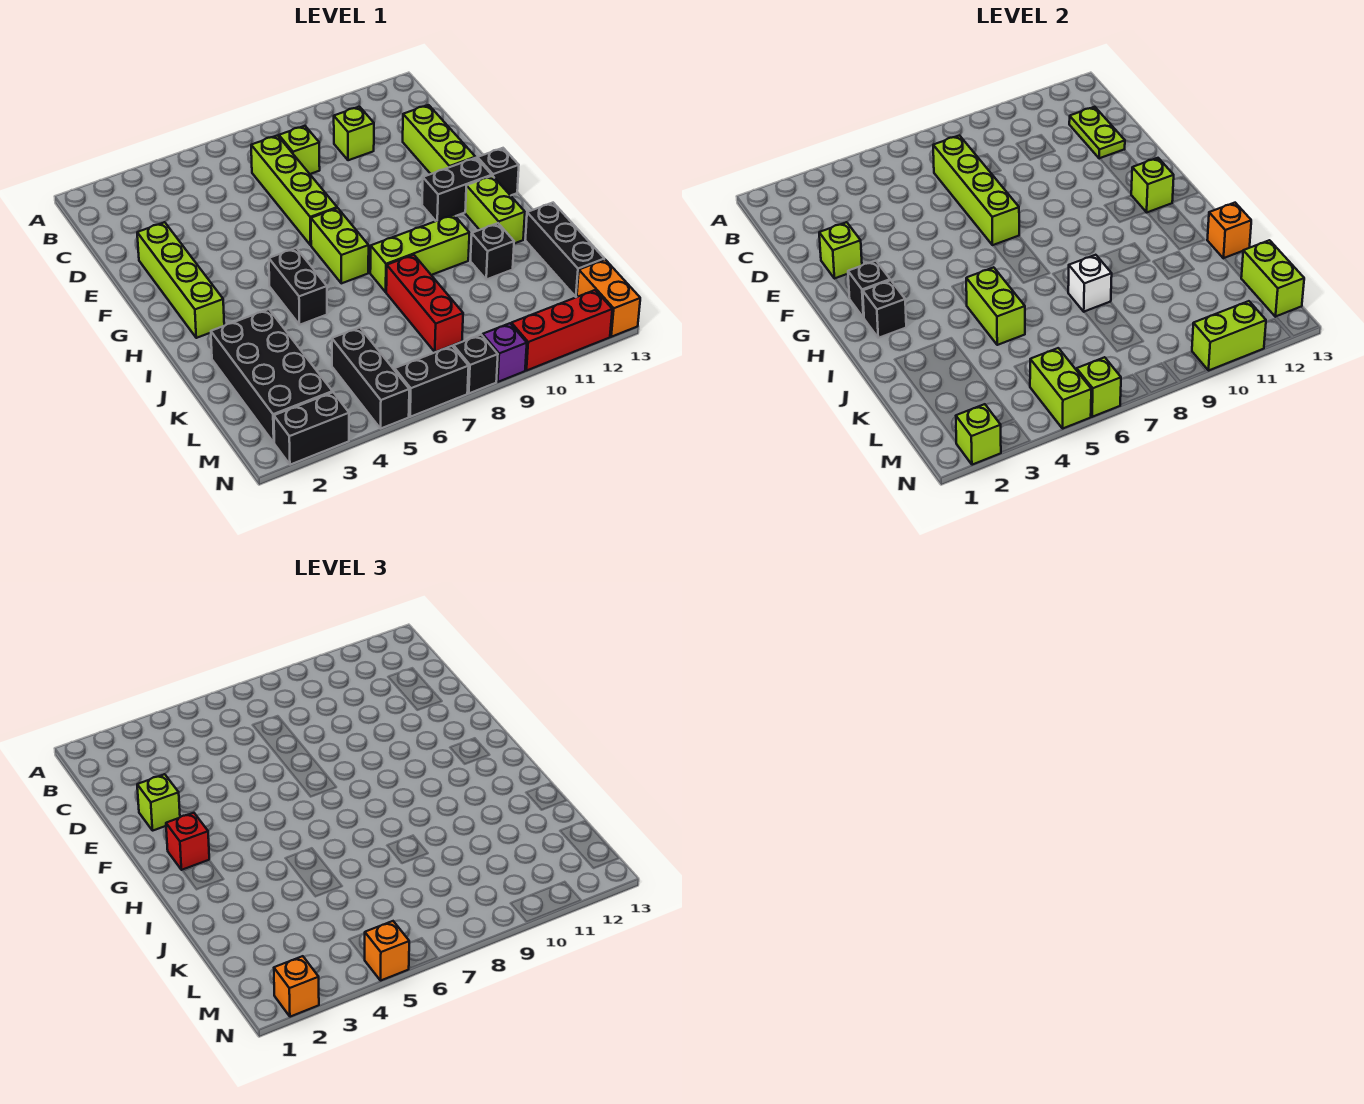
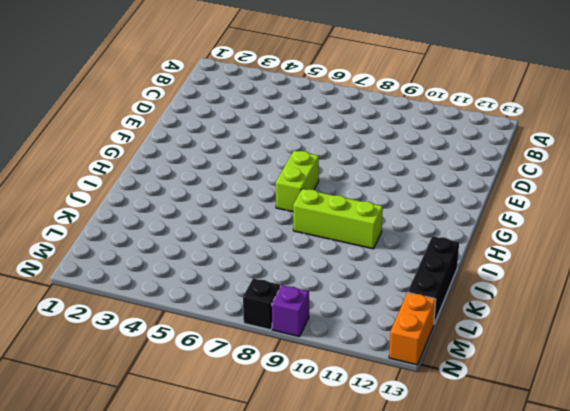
none -> lime 1x4 brick [251,135,337,245]
none -> lime 1x1 brick [279,126,320,174]
none -> lime 1x1 brick [334,107,374,160]
none -> lime 1x3 brick [403,105,475,174]

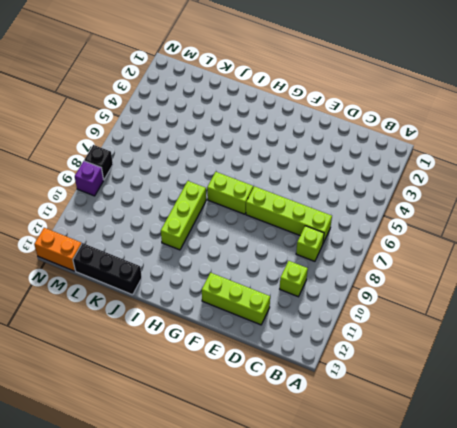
none -> lime 1x4 brick [137,222,224,338]
none -> black 1x2 brick [422,158,492,221]
none -> black 1x1 brick [477,148,519,196]
none -> black 1x2 brick [269,248,327,325]

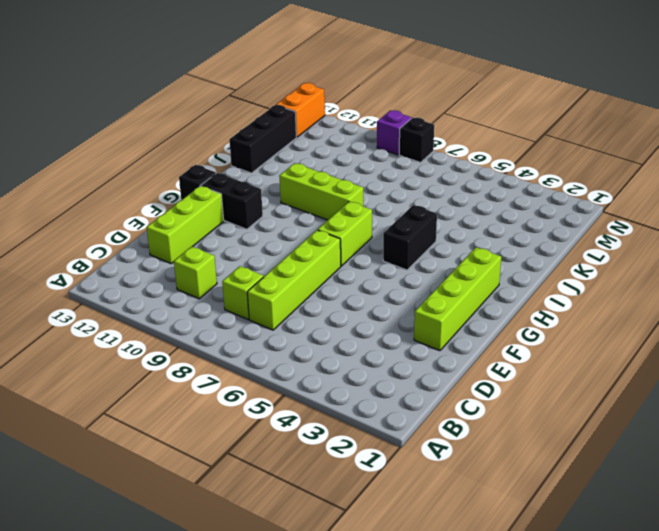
none -> lime 1x2 brick [465,176,525,244]
none -> black 2x4 brick [211,309,332,443]
none -> red 1x3 brick [386,255,463,352]
none -> black 1x1 brick [471,223,514,279]

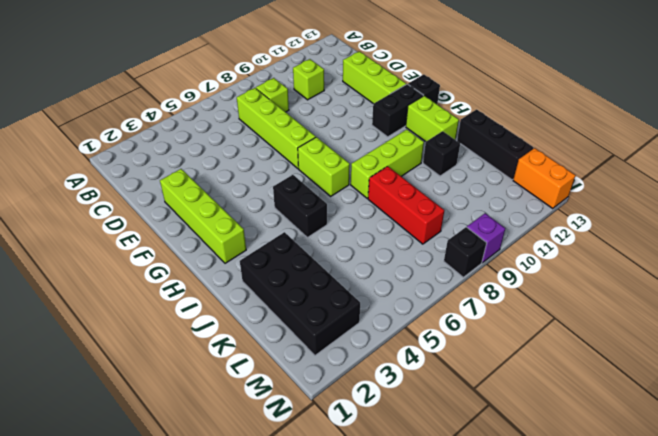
none -> black 1x3 brick [332,327,409,429]
none -> black 1x2 brick [274,392,349,465]
none -> black 1x2 brick [395,346,469,417]
none -> red 1x3 brick [511,290,612,370]

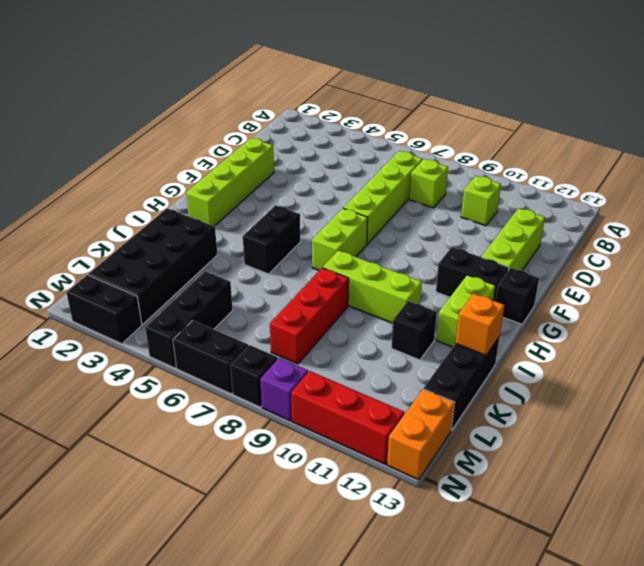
none -> lime 1x4 brick [933,135,1019,245]
none -> lime 1x2 plate [1069,107,1125,159]
none -> lime 1x1 brick [819,222,862,279]
none -> black 1x1 brick [848,261,890,318]

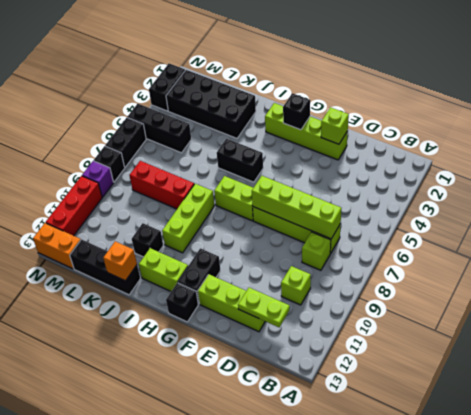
none -> lime 1x1 brick [1131,158,1174,212]
none -> black 1x1 brick [863,280,906,338]
none -> lime 1x2 brick [966,267,1025,345]
none -> white 1x1 brick [1068,255,1112,312]

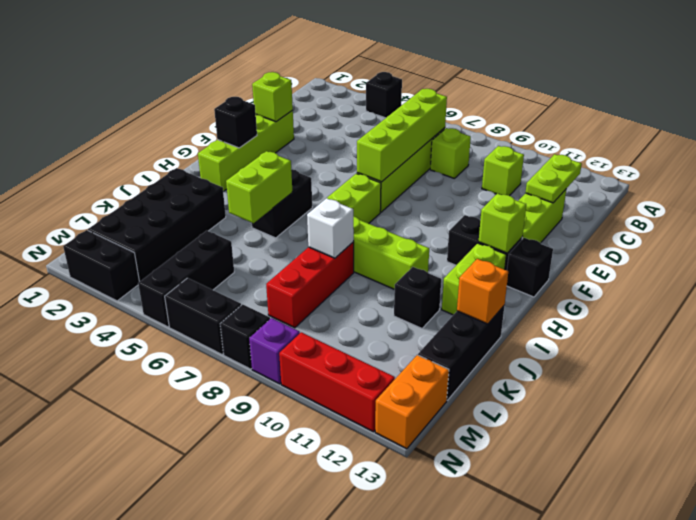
black 1x1 brick [366,72,402,118] -> black 1x1 brick moved to [863,280,906,338]
none -> lime 1x2 brick [1241,240,1304,317]
none -> lime 1x2 brick [1030,348,1091,429]
none -> lime 1x1 brick [956,404,1001,465]
none -> lime 1x1 brick [1077,357,1121,417]

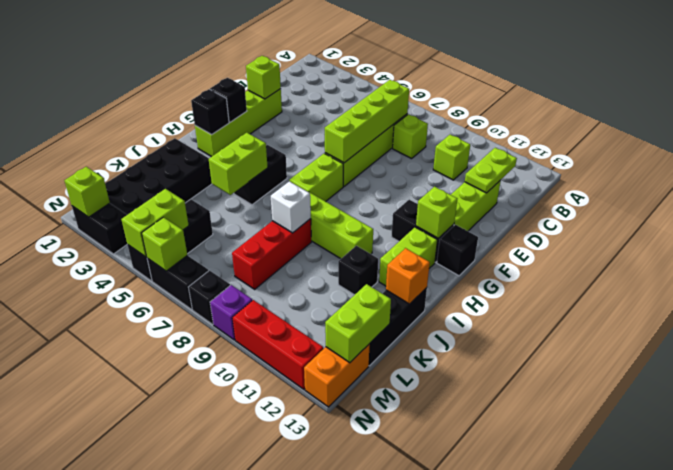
none -> lime 1x2 brick [1192,301,1266,370]
none -> lime 1x1 brick [137,774,180,831]
none -> red 1x1 brick [166,813,209,870]
none -> orange 1x1 brick [274,956,319,1017]

